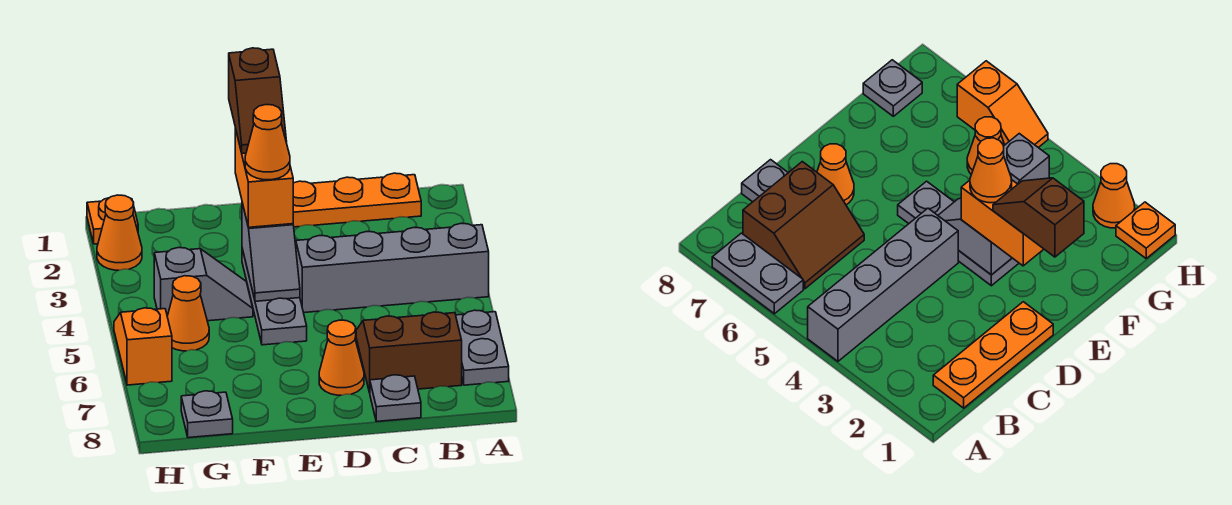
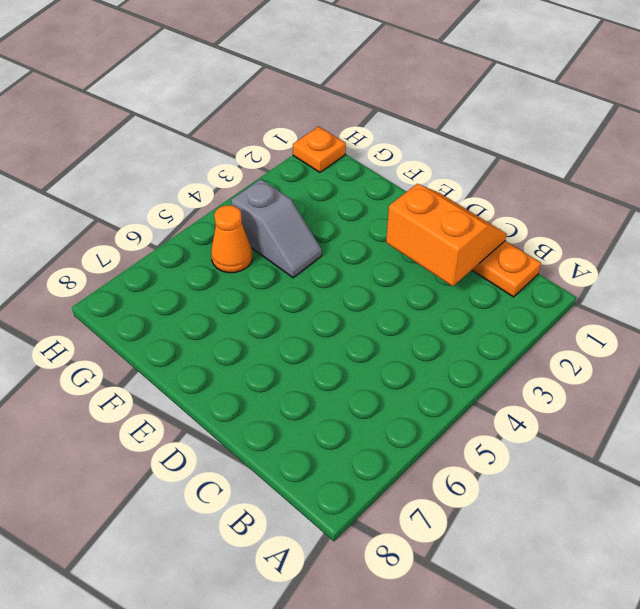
orange 2x2 slope [386,184,507,287] -> none
none -> grey 1x4 brick [296,223,489,313]
none -> grey 1x2 plate [456,310,509,385]
none -> brown 2x2 slope [356,312,462,393]

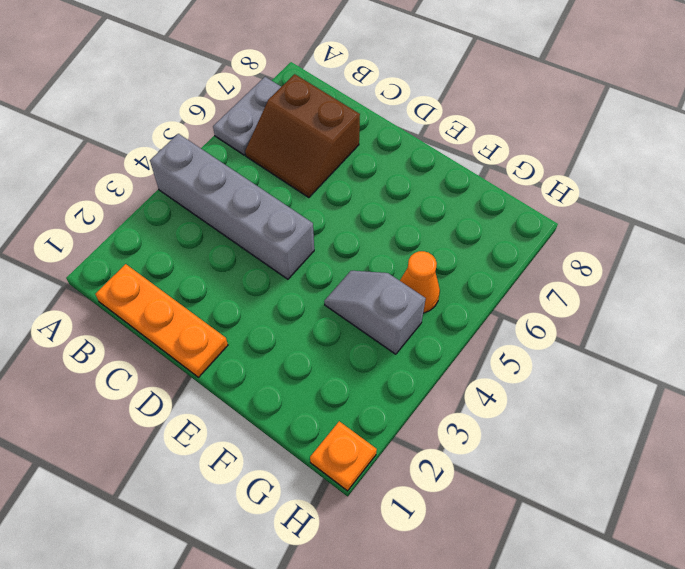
none -> grey 1x1 plate [370,375,421,422]
none -> orange 1x1 cone [319,320,364,395]
none -> grey 1x3 plate [242,249,307,345]

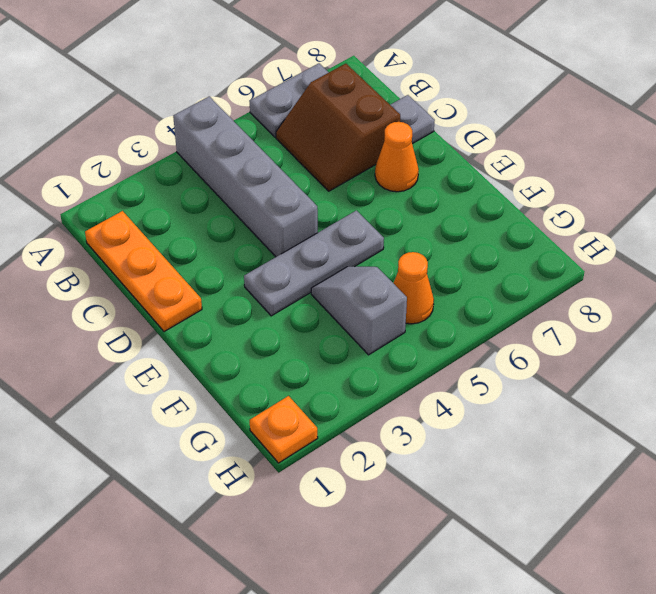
none -> grey 1x1 plate [181,391,233,438]
none -> orange 1x1 cone [97,195,142,270]
none -> orange 1x2 slope [114,308,172,385]

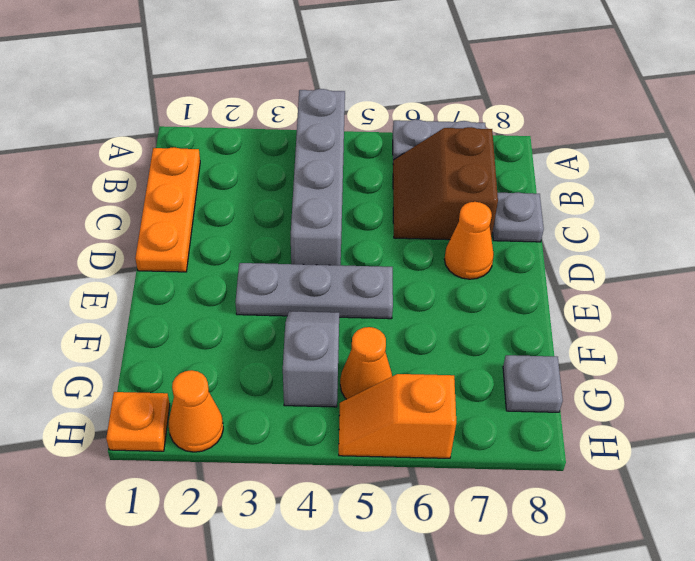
none -> grey 1x2 slope [242,203,300,301]
none -> orange 1x2 brick [235,128,293,227]
none -> brown 1x2 slope [229,48,287,153]

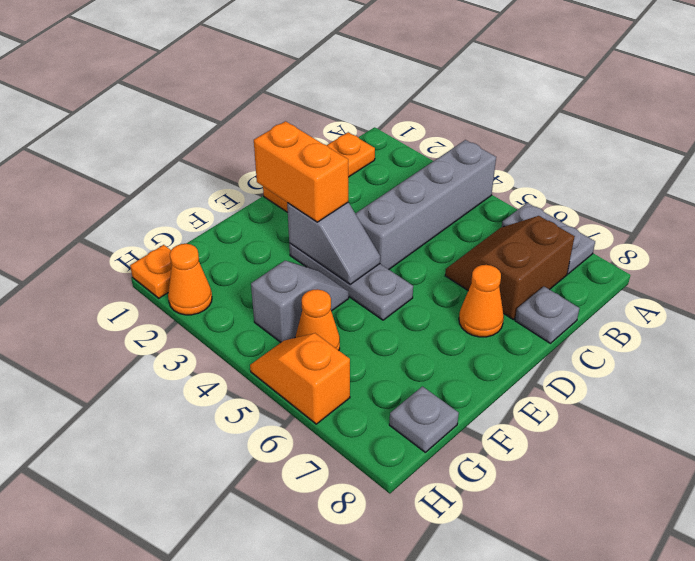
none -> brown 1x2 slope [229,48,287,153]
none -> orange 1x1 cone [245,105,290,180]

